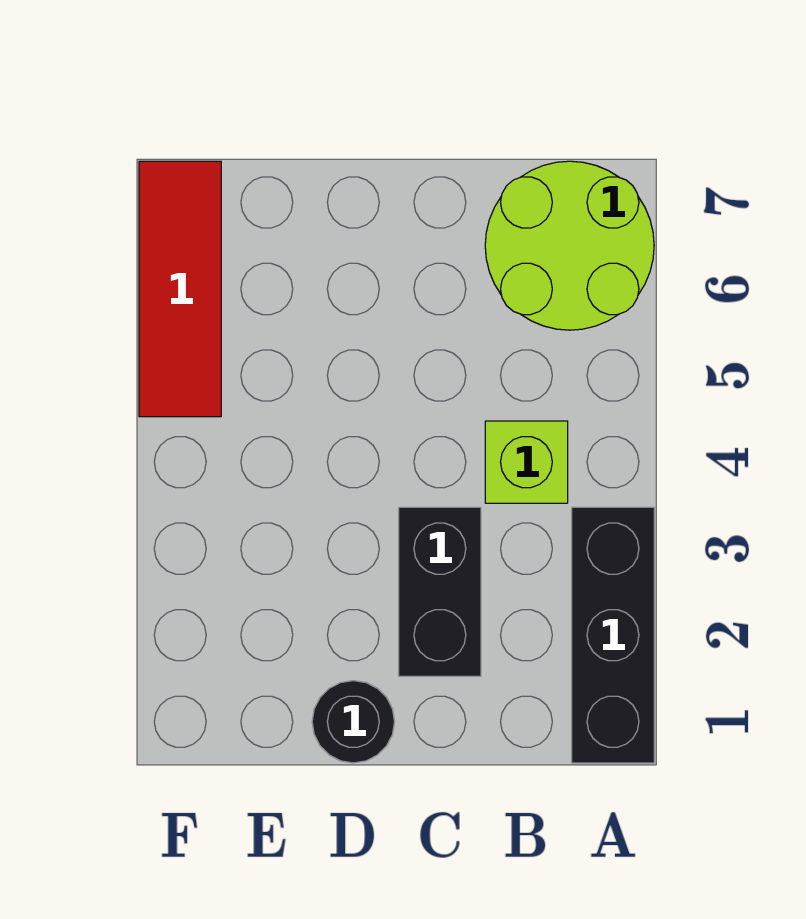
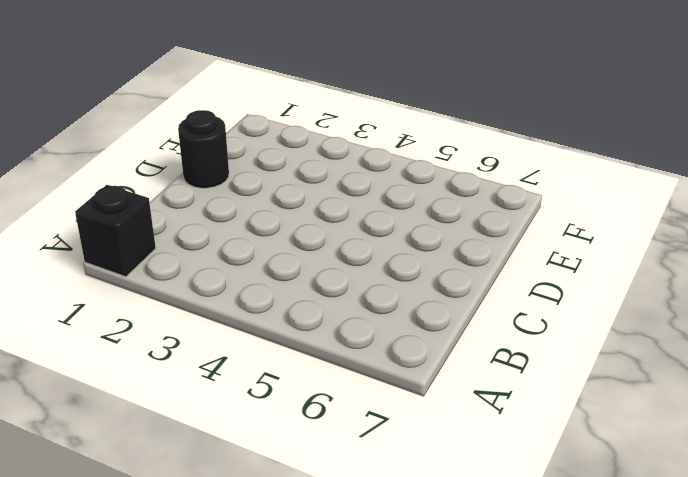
black 1x1 brick [75,185,156,277] -> black 1x3 brick [572,507,654,763]
none -> lime 2x2 round brick [485,161,654,330]
none -> lime 1x1 brick [485,421,568,503]

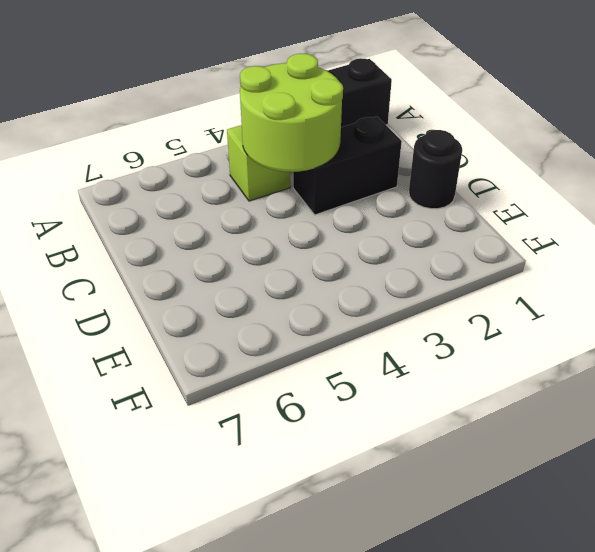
lime 2x2 round brick [240,53,343,172] -> lime 2x2 round brick moved to [485,161,654,330]
none -> red 1x3 tile [139,161,221,417]

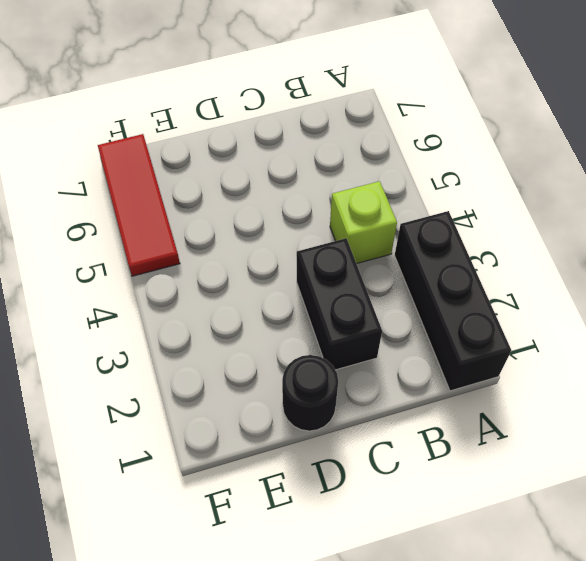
none -> lime 2x2 round brick [485,161,654,330]

